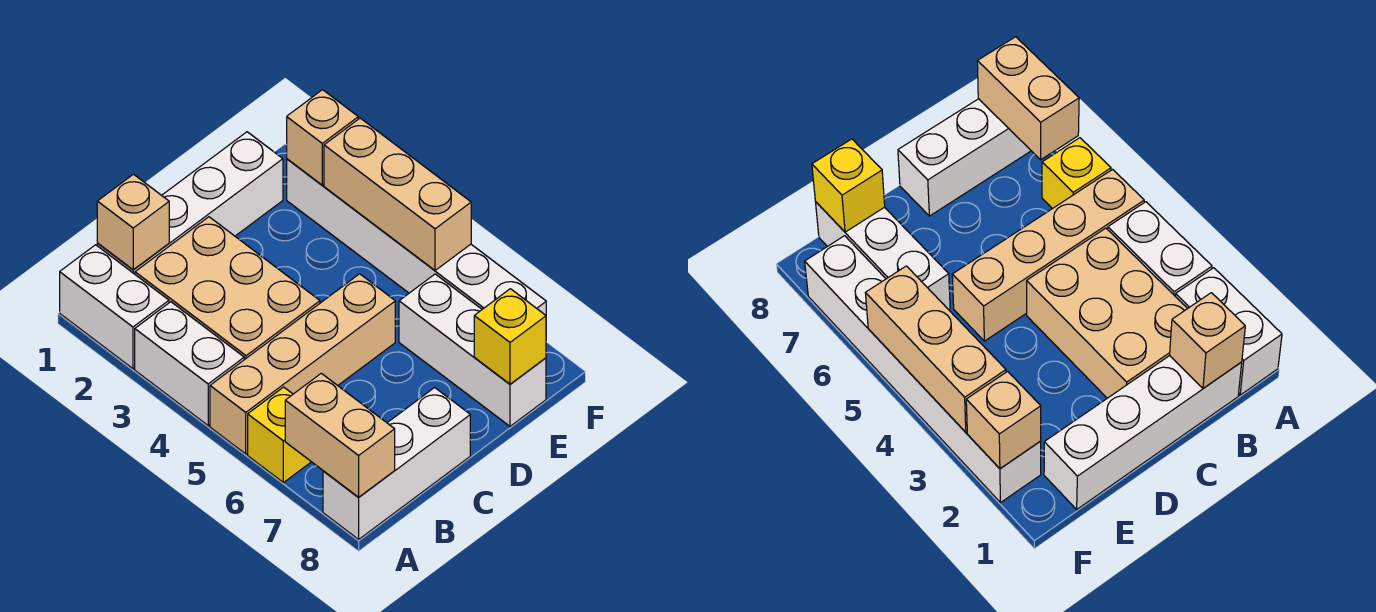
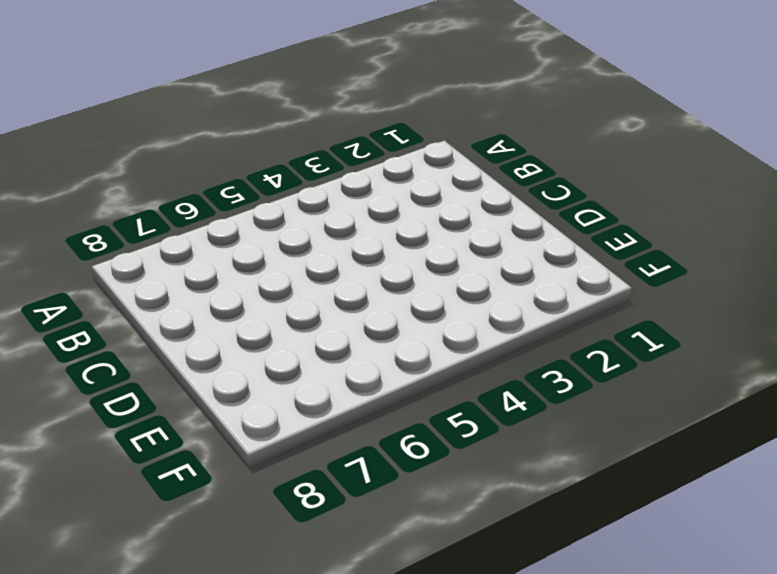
none -> white 1x2 brick [60,245,169,369]
none -> white 1x2 brick [135,302,244,426]
none -> tan 1x4 brick [210,274,395,454]

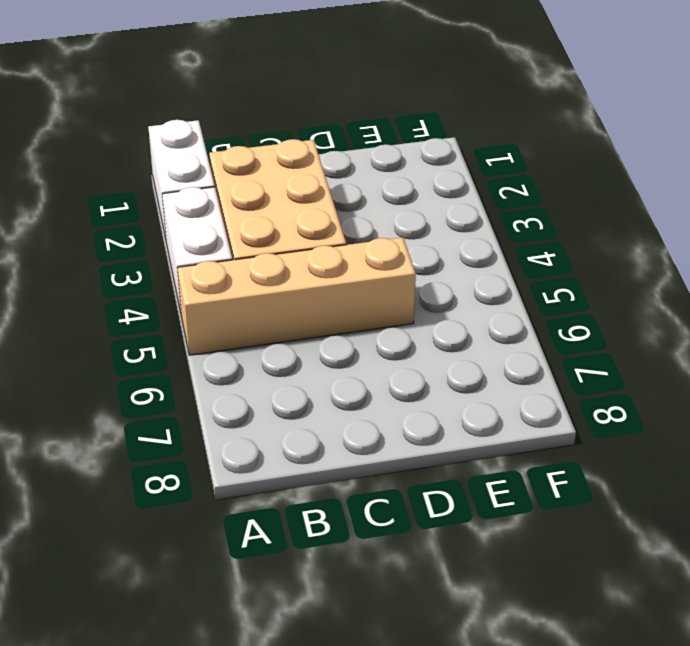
none -> yellow 1x1 brick [248,387,311,483]
none -> white 1x3 brick [323,388,470,539]
none -> white 1x4 brick [97,132,283,274]

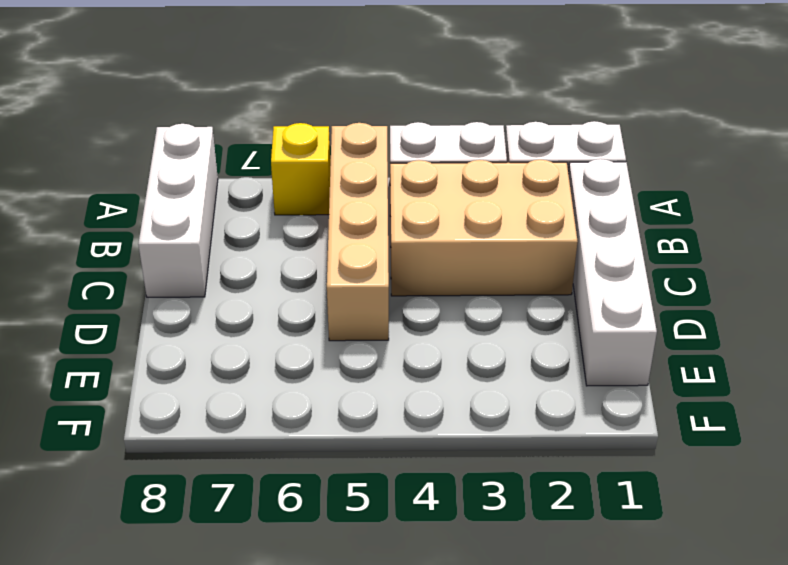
none -> white 1x3 brick [399,274,546,426]
none -> white 1x6 brick [287,159,546,315]
none -> tan 1x2 brick [285,373,395,497]

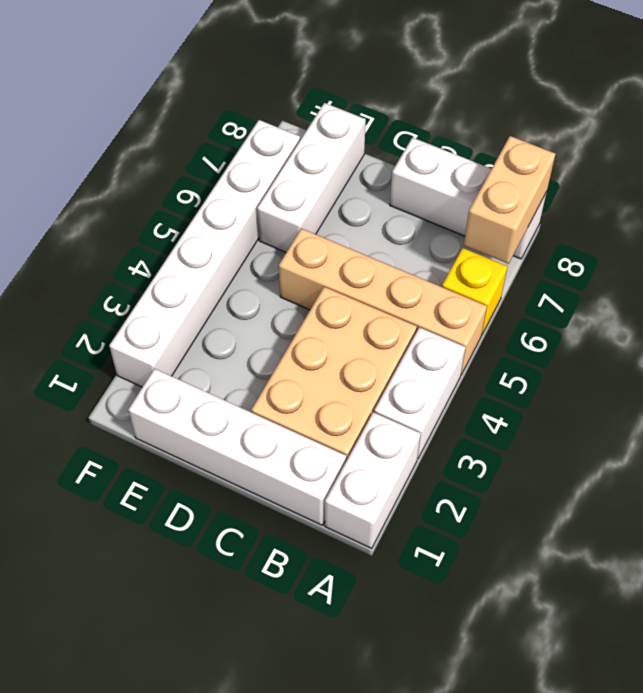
none -> tan 1x1 brick [97,174,169,270]
none -> yellow 1x1 brick [474,289,546,384]
none -> tan 1x1 brick [287,90,358,185]

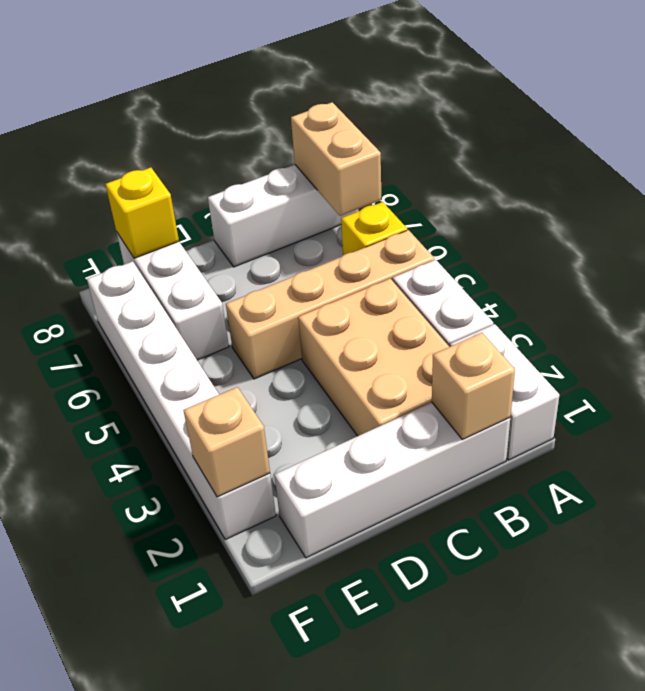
none -> tan 1x3 brick [324,118,471,270]

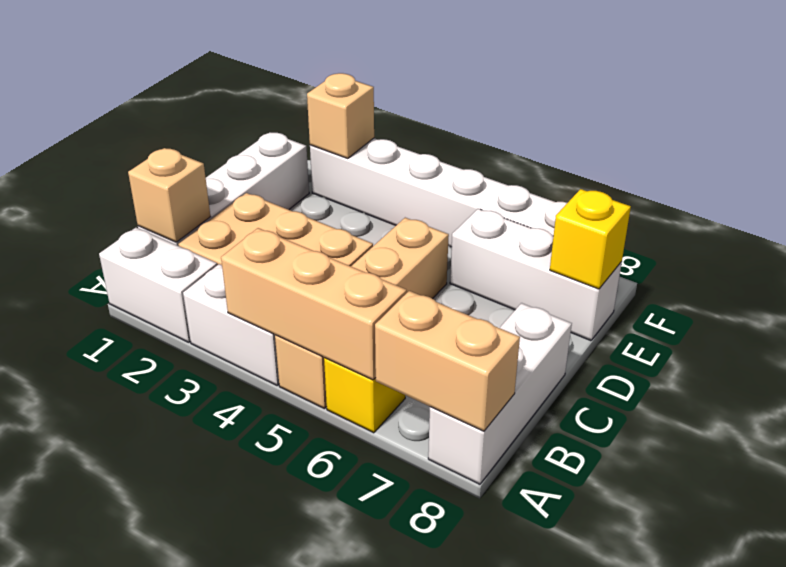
tan 1x3 brick [221,228,407,380] -> tan 1x3 brick moved to [324,118,471,270]

